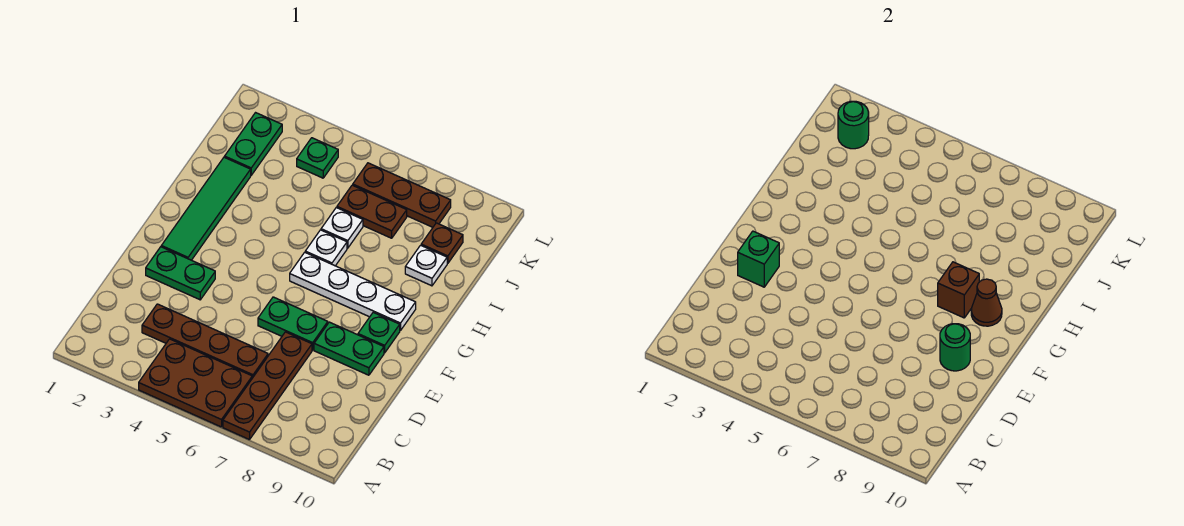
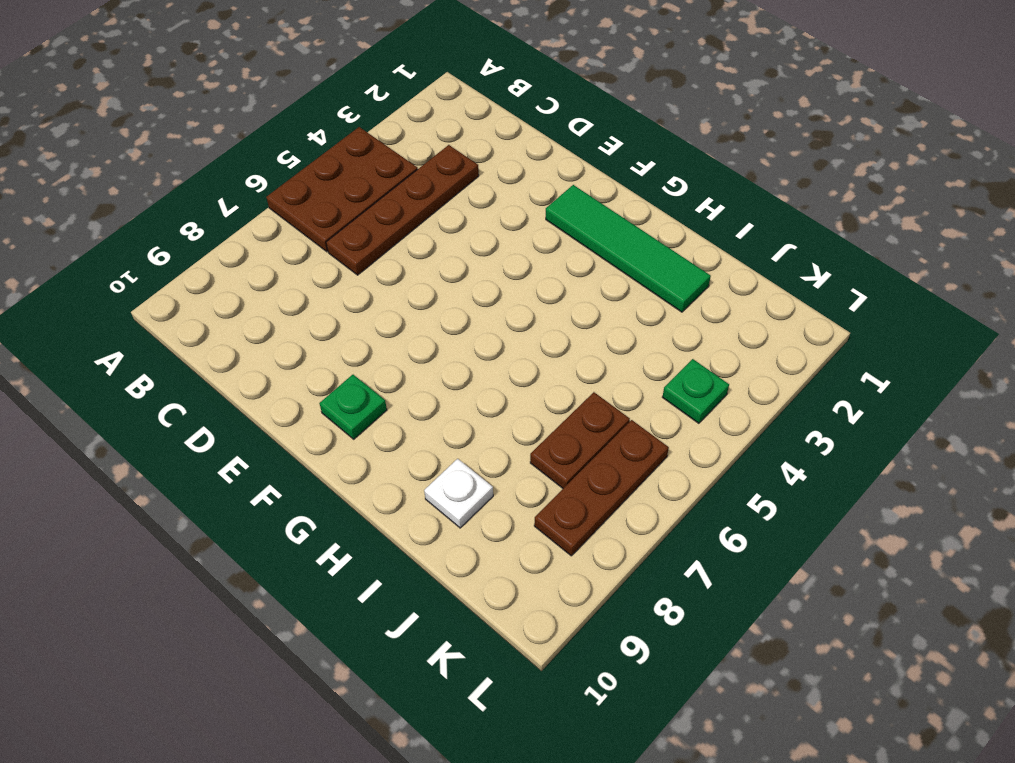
none -> brown 1x4 plate [223,332,312,440]
none -> green 1x2 plate [146,247,215,300]
none -> green 1x2 plate [258,297,328,350]

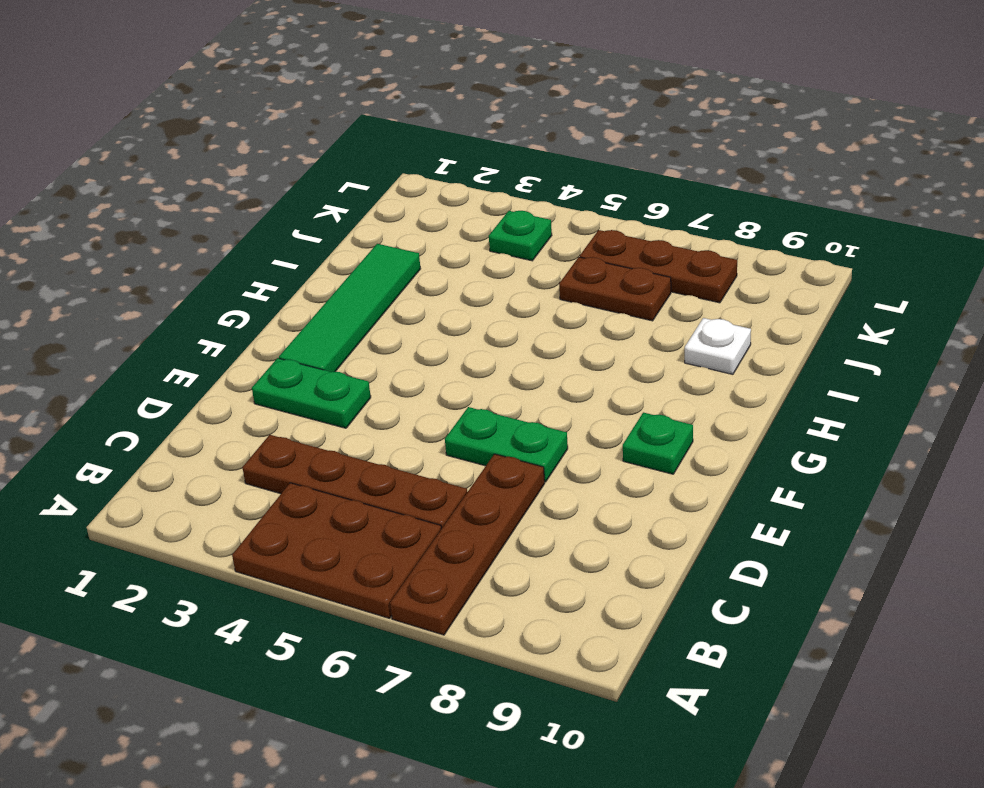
none -> green 1x2 plate [314,322,384,375]
none -> white 1x4 plate [290,252,416,331]
none -> white 1x1 plate [305,230,347,266]

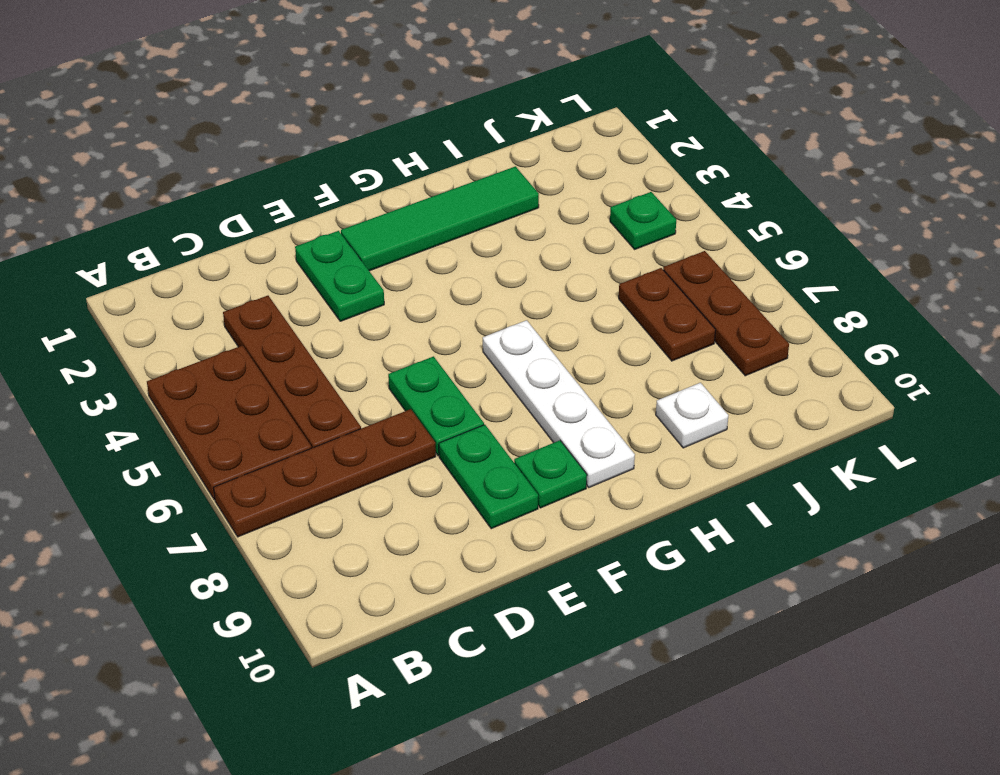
none -> white 1x1 plate [305,230,347,266]
none -> white 1x1 plate [321,208,363,248]
none -> green 1x2 plate [225,113,282,175]

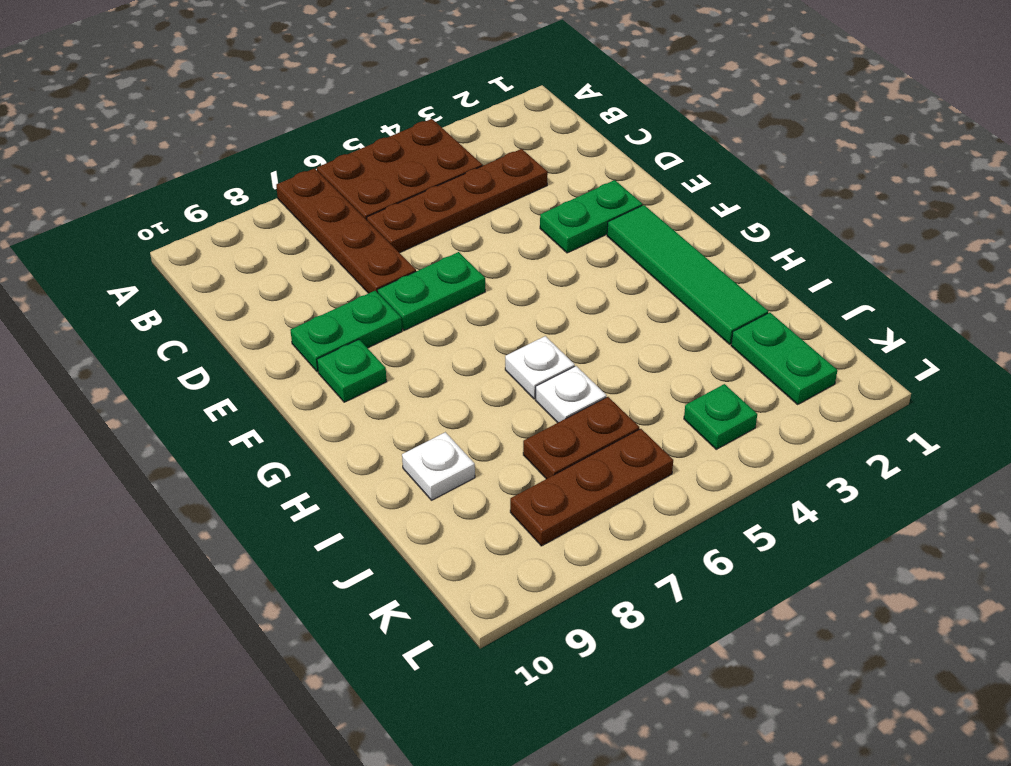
none -> white 1x4 plate [290,252,416,331]
none -> brown 1x1 plate [421,223,463,263]
none -> green 1x1 brick [738,231,779,287]

